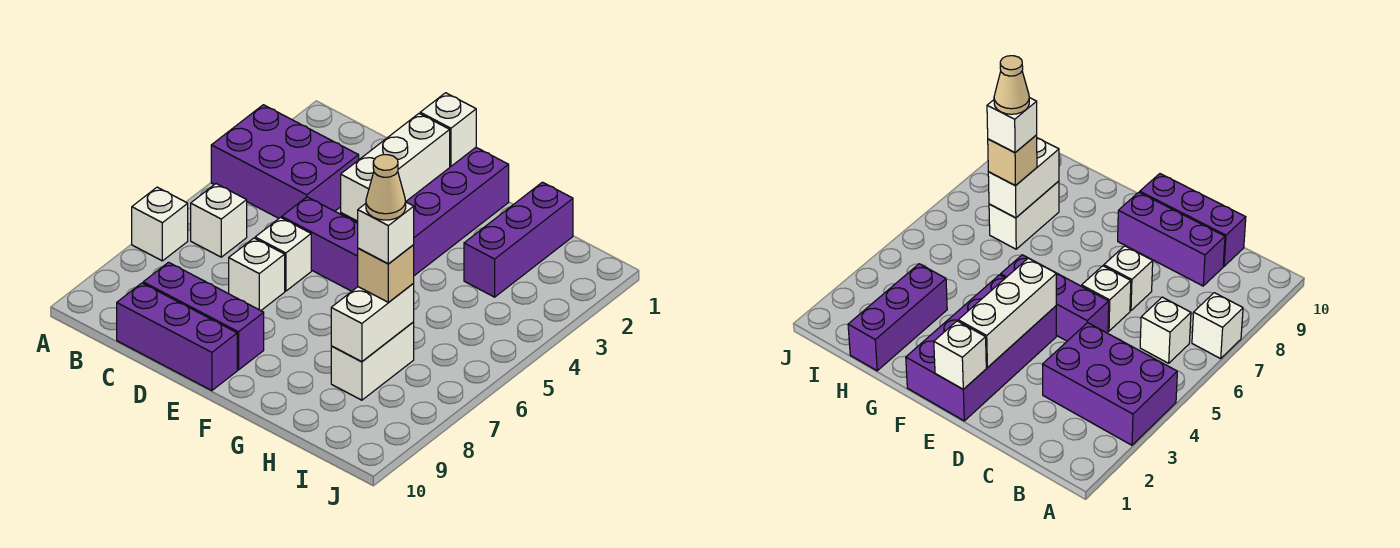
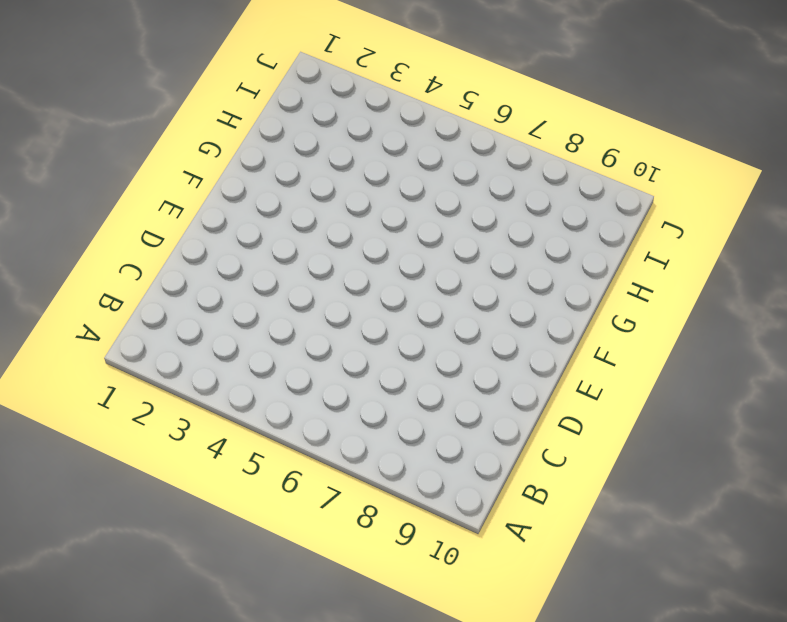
none -> purple 2x3 brick [211,105,359,218]
none -> white 1x1 brick [132,187,188,261]
none -> white 1x1 brick [191,184,247,257]

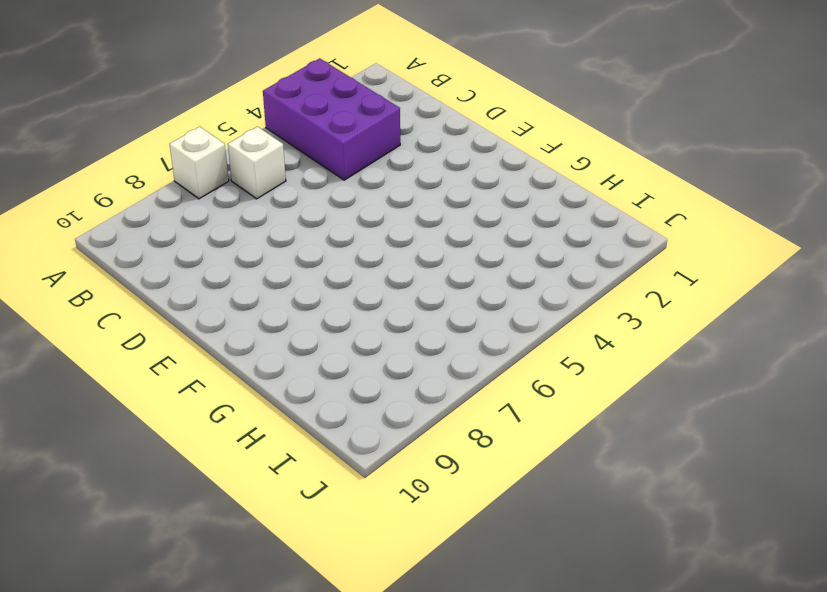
none -> purple 1x3 brick [143,262,264,370]
none -> purple 1x3 brick [117,283,237,391]
none -> purple 1x3 brick [282,197,358,291]

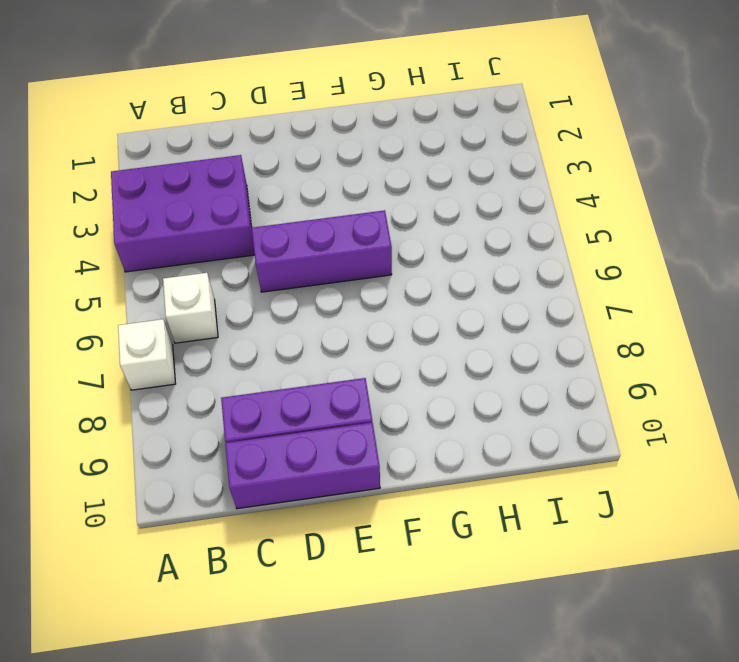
none -> white 1x1 brick [255,218,311,291]
none -> white 1x1 brick [229,238,285,311]
none -> purple 2x4 brick [341,148,509,276]

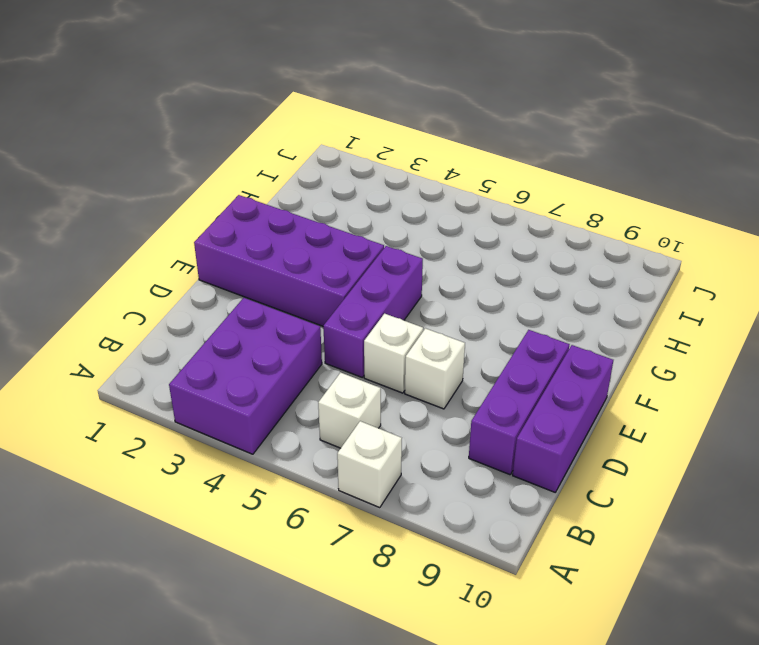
none -> purple 1x3 brick [464,182,573,297]
none -> white 1x2 brick [331,322,414,400]
none -> white 1x1 brick [420,93,476,166]

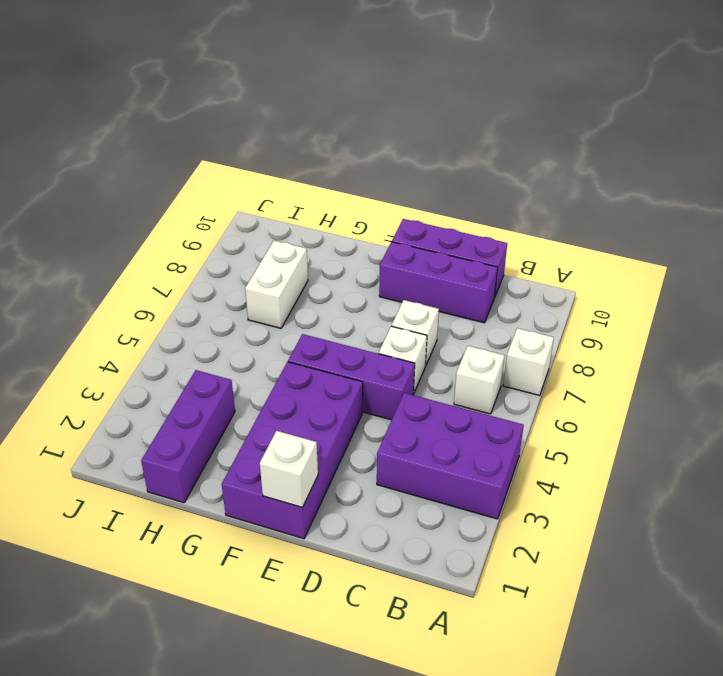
none -> white 1x3 brick [341,114,450,221]
none -> white 1x2 brick [331,284,414,362]
none -> tan 1x1 brick [358,245,414,302]

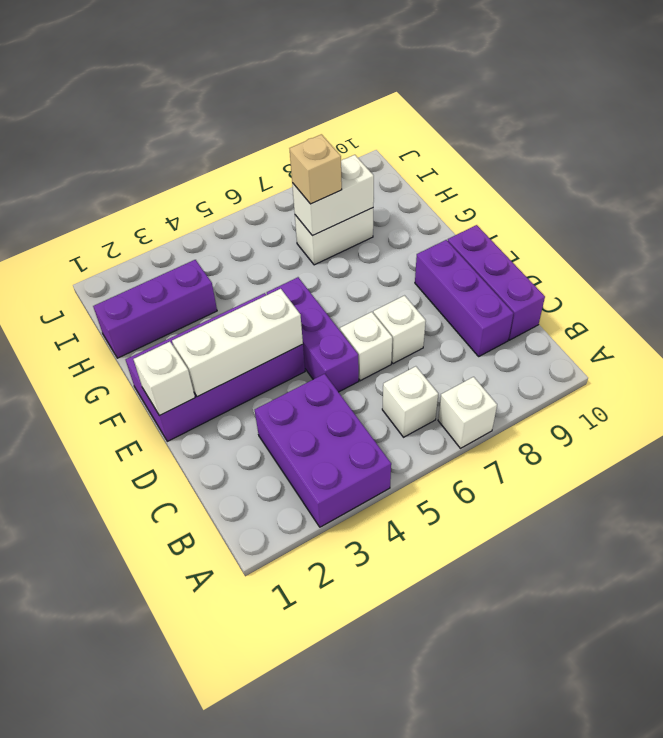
none -> white 1x1 brick [357,202,414,264]
none -> tan 1x1 cone [366,155,406,220]

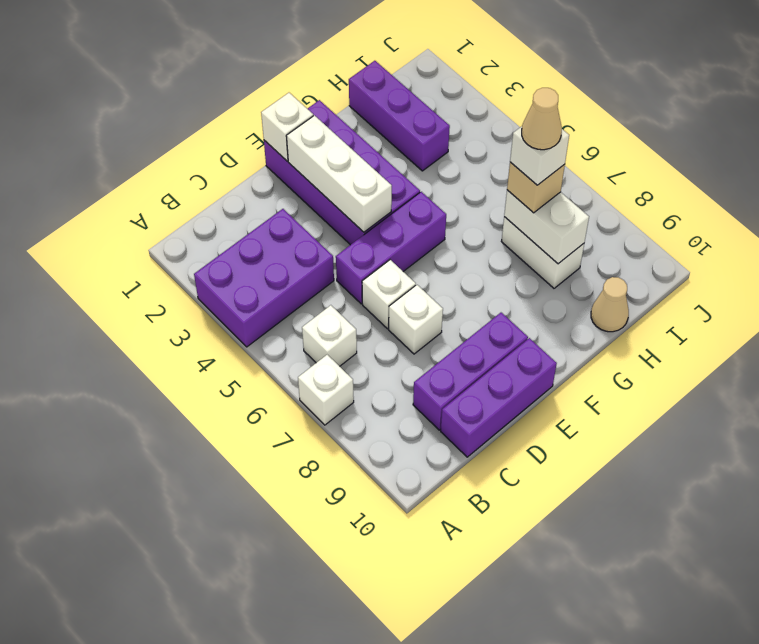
tan 1x1 cone [591,277,629,332] -> none

